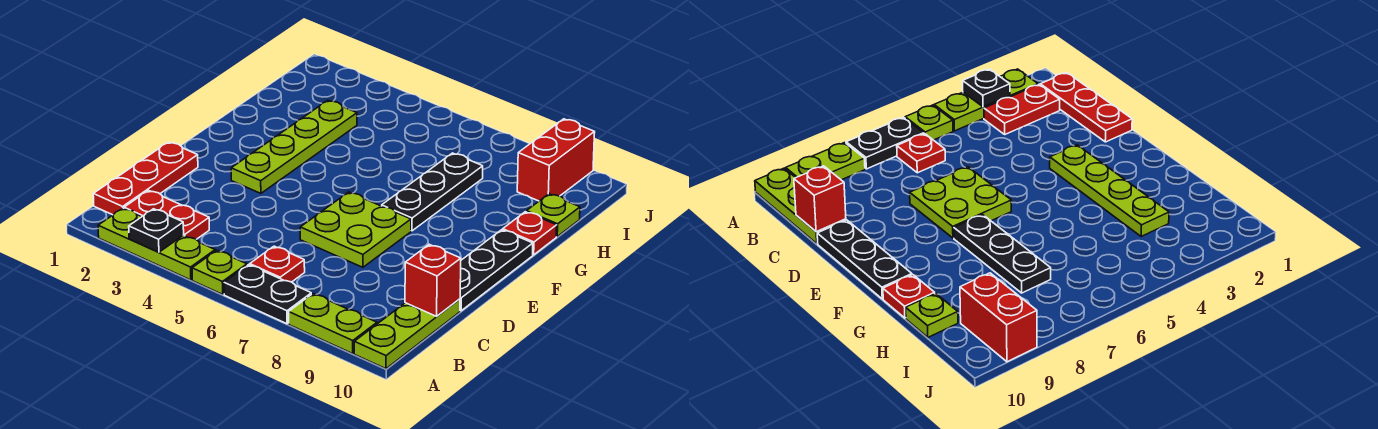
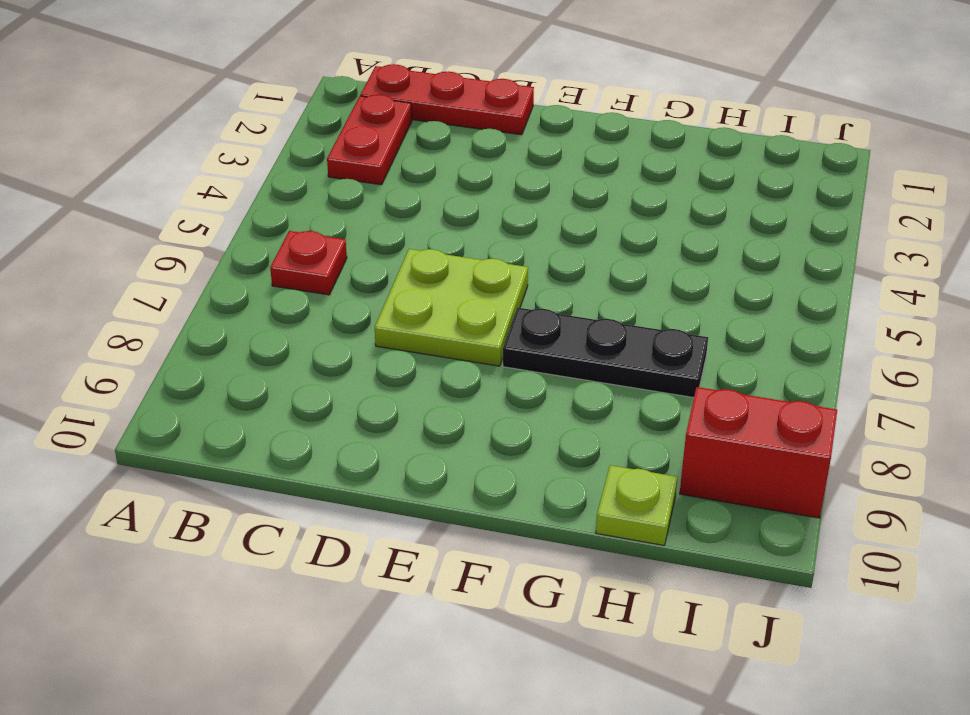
none -> lime 1x3 plate [98,208,215,280]
none -> lime 1x1 plate [192,250,247,294]
none -> black 1x2 plate [224,265,311,324]

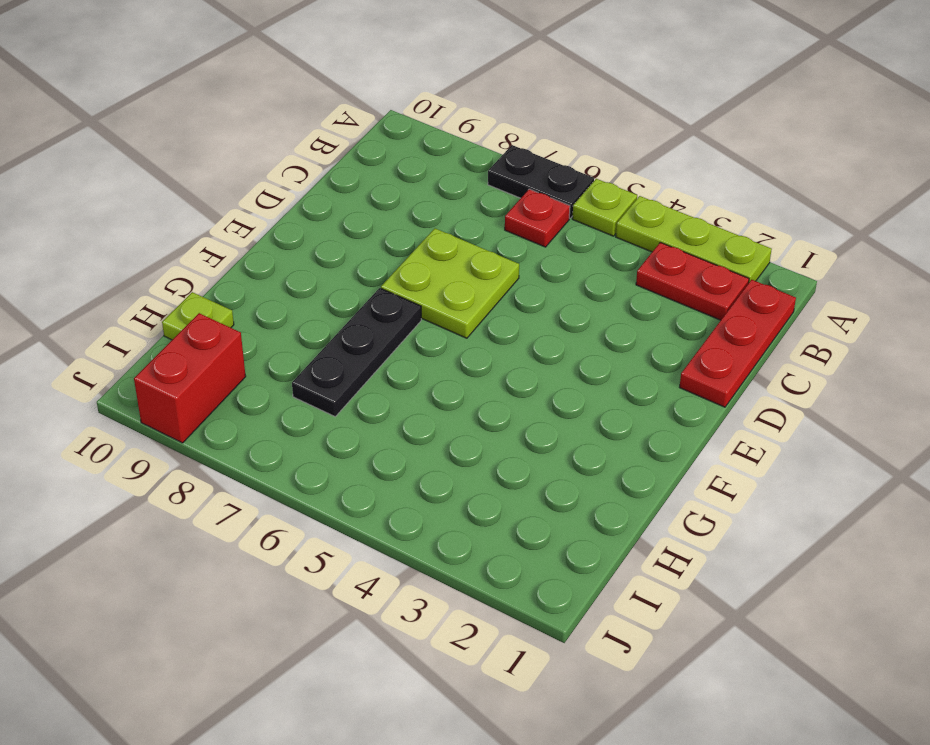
none -> lime 1x2 plate [289,294,377,353]
none -> lime 1x3 plate [354,299,460,369]
none -> black 1x3 plate [460,230,533,311]

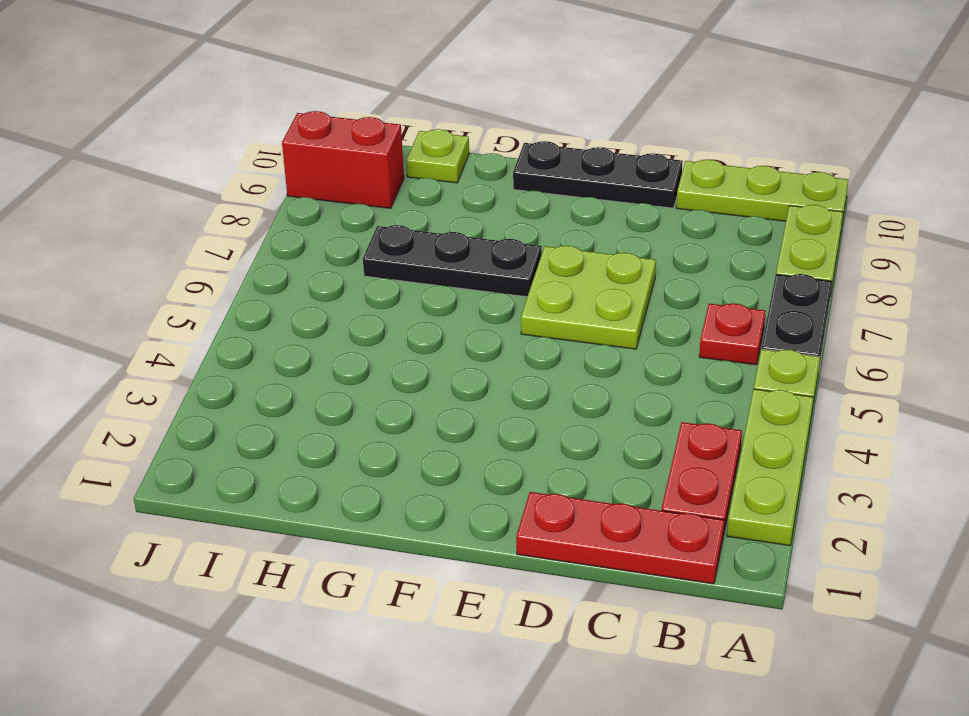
none -> lime 1x4 plate [231,100,357,193]
none -> red 1x1 plate [503,212,557,255]
none -> black 1x1 plate [129,209,184,252]

